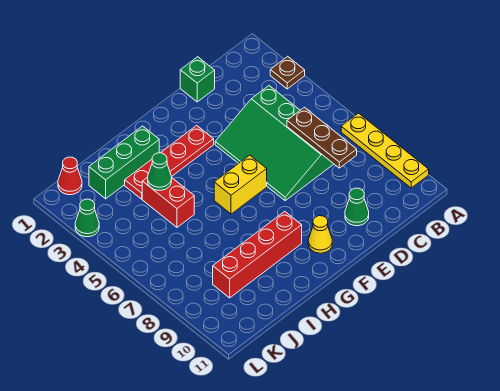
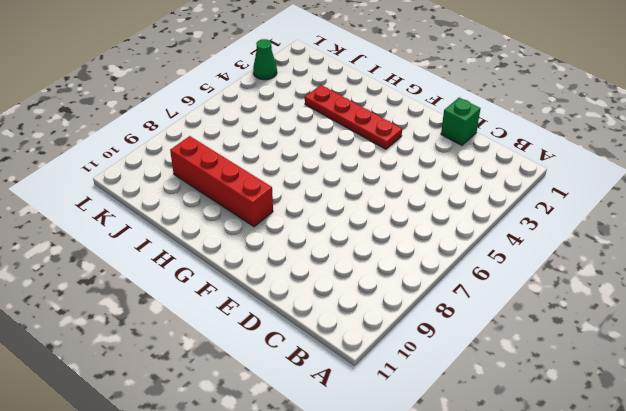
none -> brown 1x1 plate [270,57,305,89]
none -> yellow 1x4 plate [341,113,429,188]
none -> green 3x4 slope [215,86,333,201]

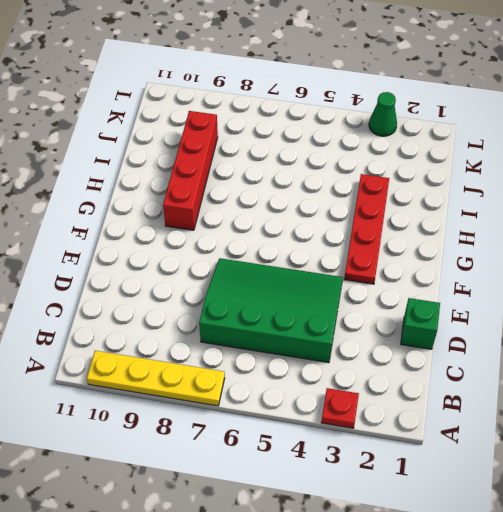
red 1x1 plate [321,388,359,428] -> brown 1x1 plate [270,57,305,89]
none -> green 1x1 cone [345,188,369,226]
none -> yellow 1x2 brick [214,155,267,214]
none -> yellow 1x1 cone [308,216,332,253]

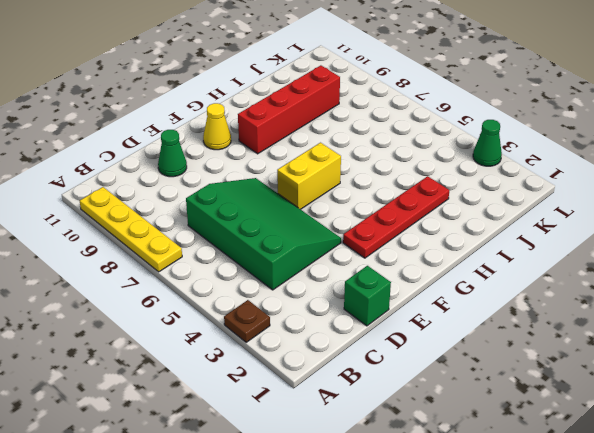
none -> green 1x3 brick [89,126,159,199]
none -> red 1x2 brick [142,177,194,227]
none -> red 1x1 cone [58,157,82,195]

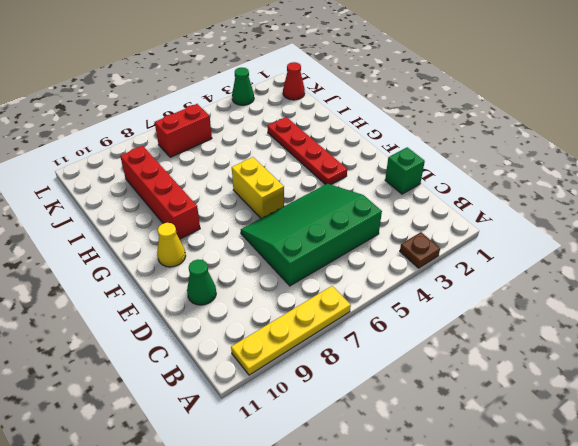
red 1x2 brick [155,104,212,157] -> red 1x2 brick moved to [142,177,194,227]
none -> green 1x3 brick [89,126,159,199]
none -> brown 1x3 plate [287,107,357,168]
none -> green 1x1 cone [148,153,172,190]

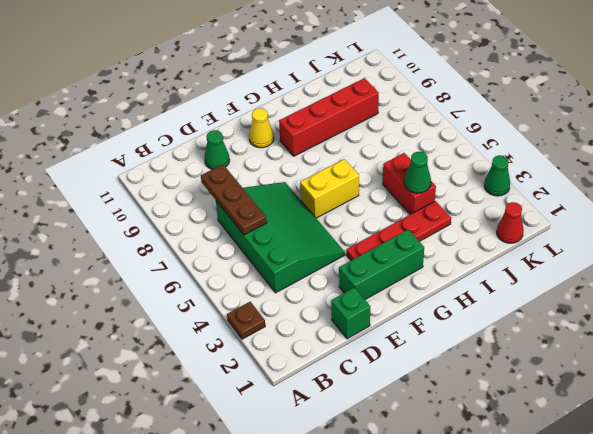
green 1x3 brick [339,230,424,299] -> green 1x3 brick moved to [89,126,159,199]
none -> yellow 1x4 plate [341,113,429,188]

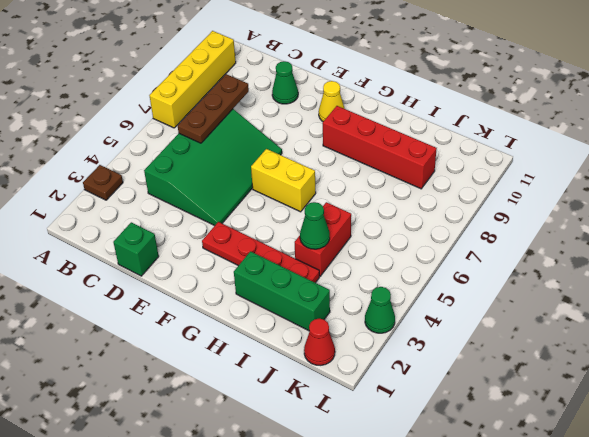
yellow 1x4 brick [149,31,236,128] -> yellow 1x4 plate [341,113,429,188]

